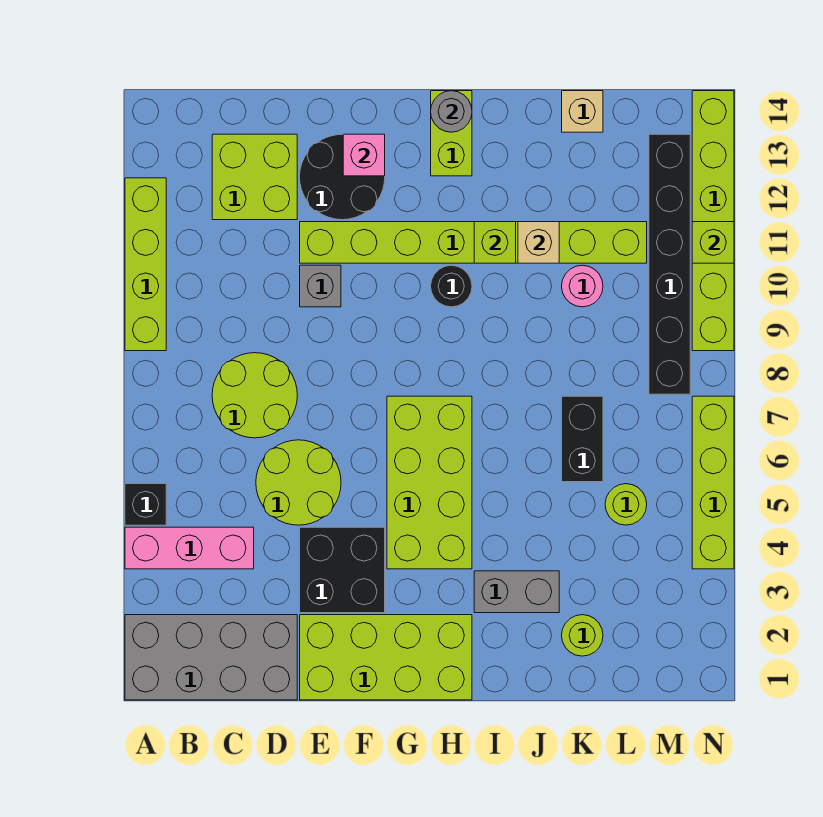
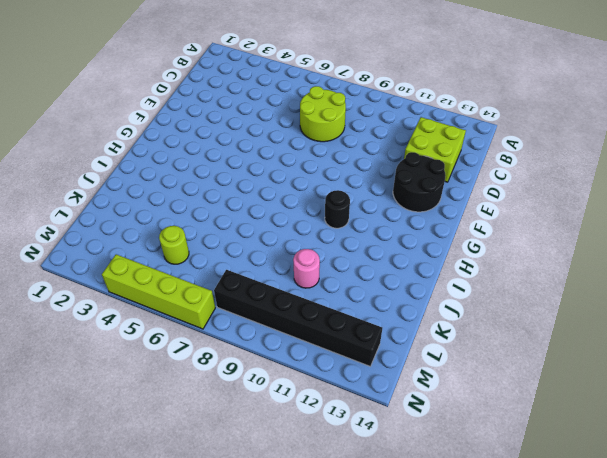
none -> grey 2x4 brick [125,615,297,700]
none -> pink 1x3 brick [125,527,254,569]
none -> black 1x1 brick [125,484,166,525]

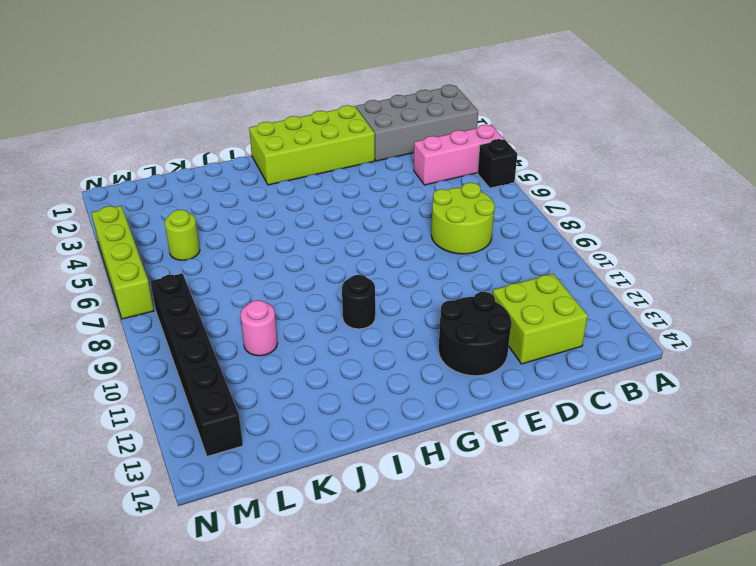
none -> lime 1x4 brick [125,178,166,351]
none -> lime 2x2 round brick [256,440,341,525]
none -> black 2x2 brick [300,527,385,613]

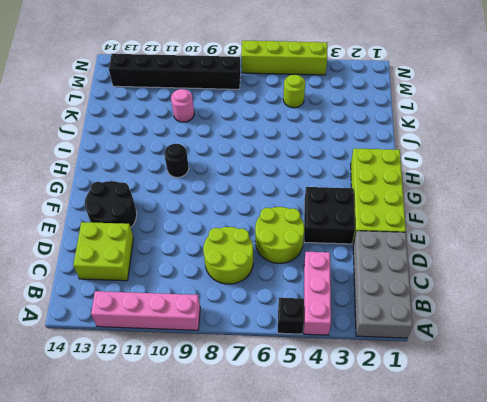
pink 1x4 brick [91,291,200,330] -> lime 1x4 brick [125,178,166,351]
none -> grey 1x1 brick [300,265,341,307]
none -> lime 1x8 brick [300,222,647,263]
none -> lime 2x4 brick [387,396,472,569]

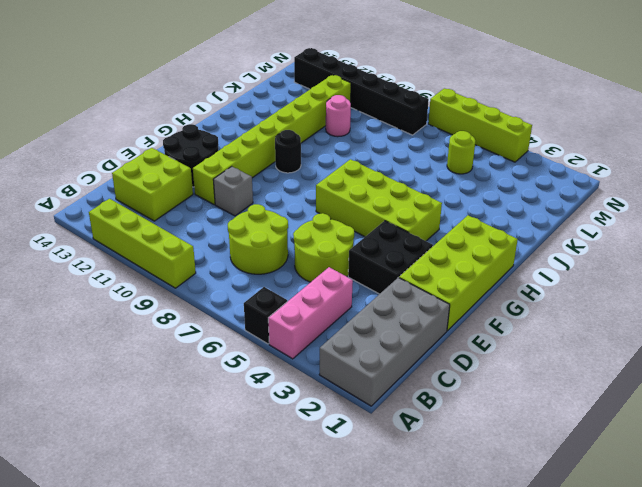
none -> lime 1x2 brick [431,91,472,176]
none -> grey 1x2 brick [474,571,559,613]
none -> lime 1x1 round brick [562,615,603,656]

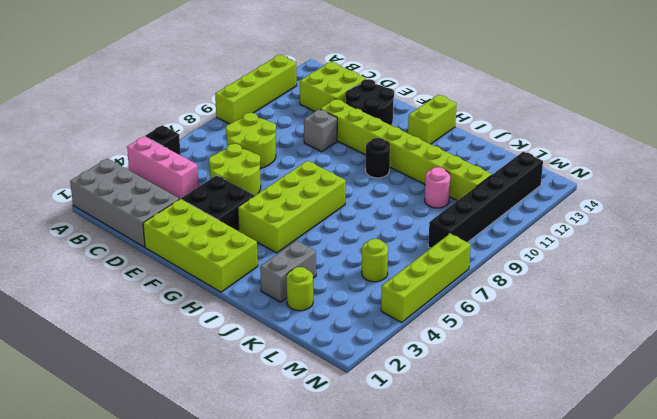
grey 1x2 brick [260,240,316,302] -> grey 1x2 brick turned to [474,571,559,613]
none -> black 1x2 brick [562,396,603,482]
none -> tan 1x1 brick [562,91,603,132]
none -> lime 1x6 brick [692,91,734,351]

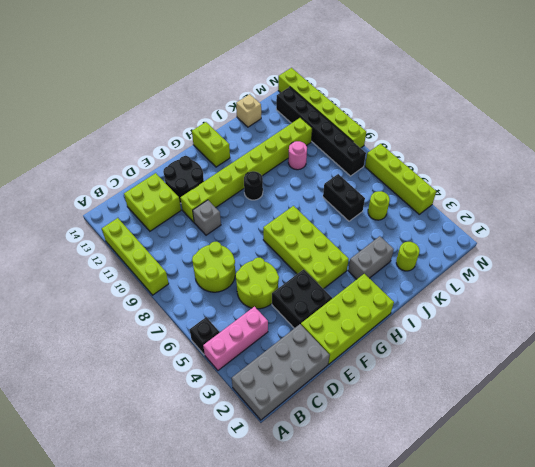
none -> pink 1x1 brick [343,134,385,176]
none -> grey 1x1 round brick [431,91,472,132]
none -> lime 1x1 brick [474,222,516,263]

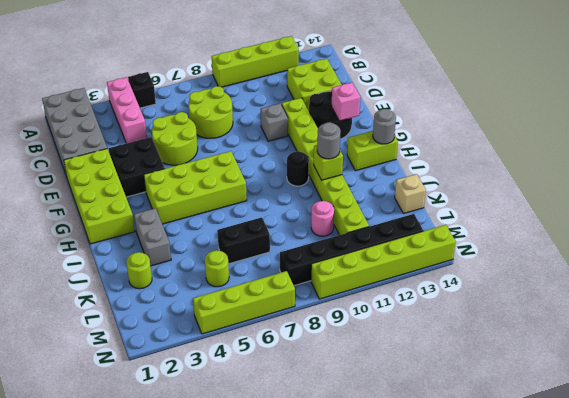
grey 1x1 round brick [317,122,341,159] -> none
none -> tan 1x1 brick [518,222,559,263]
none -> lime 1x1 brick [692,222,734,263]

